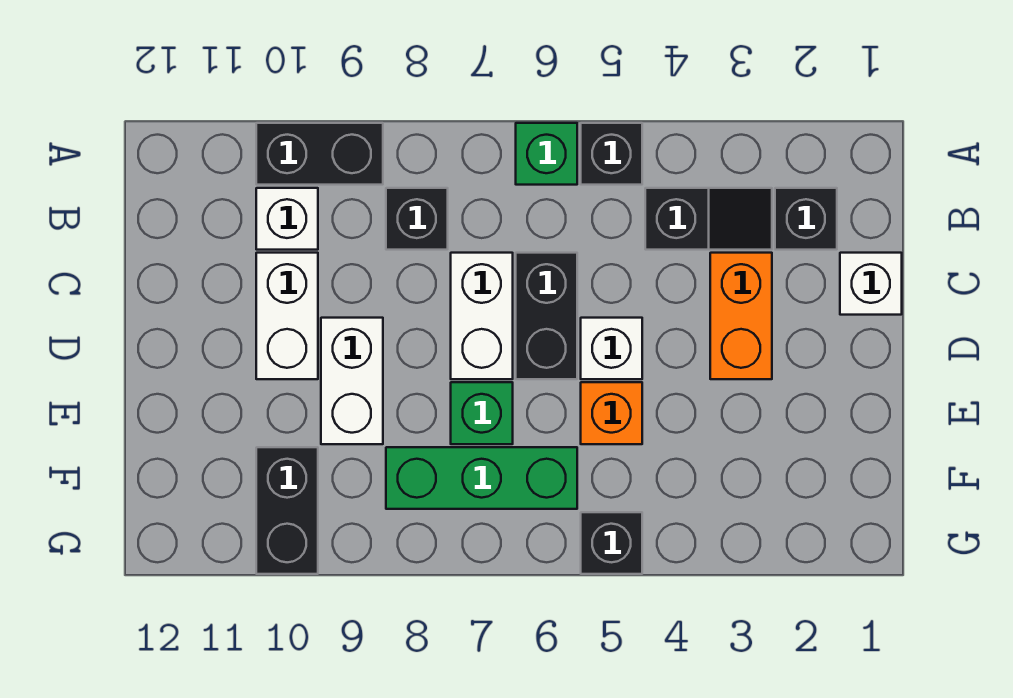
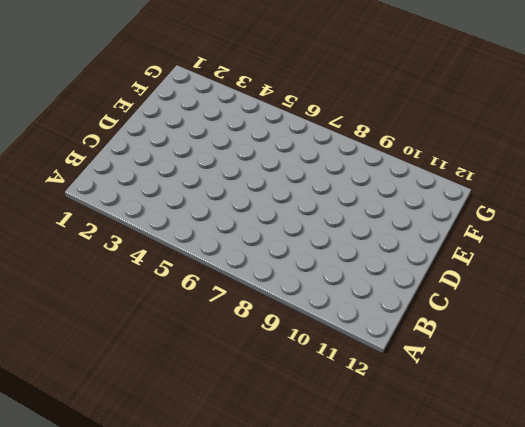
none -> black 1x1 brick [581,123,642,185]
none -> green 1x1 brick [516,123,577,185]
none -> black 1x2 brick [256,123,383,185]

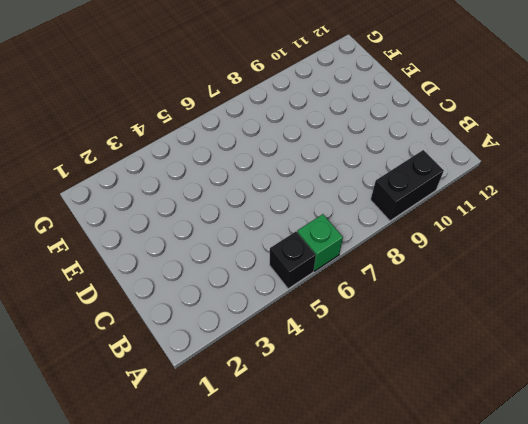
none -> black 1x1 brick [775,188,837,250]
none -> black 1x2 slope [645,188,772,250]
none -> black 1x1 brick [386,188,448,250]

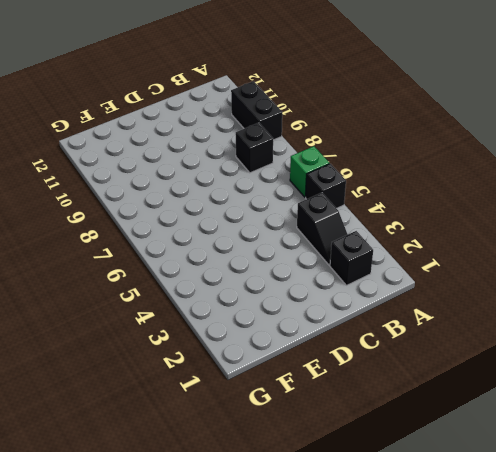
none -> white 1x1 brick [256,188,318,250]
none -> white 1x1 brick [840,253,902,315]
none -> orange 1x2 brick [710,253,772,379]

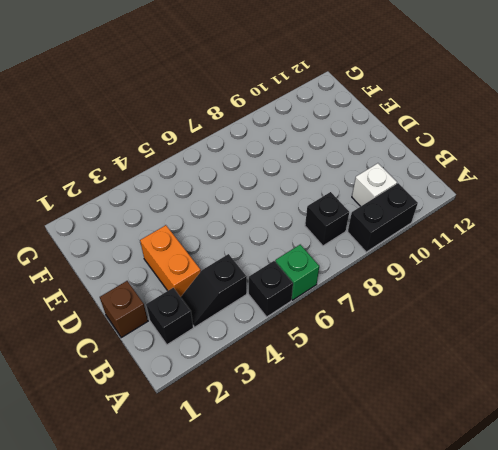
brown 1x1 brick [100,281,148,338] -> white 1x1 brick [840,253,902,315]
none -> black 1x2 brick [516,253,577,379]
none -> white 1x2 brick [451,253,513,379]
none -> white 1x2 brick [256,253,318,379]

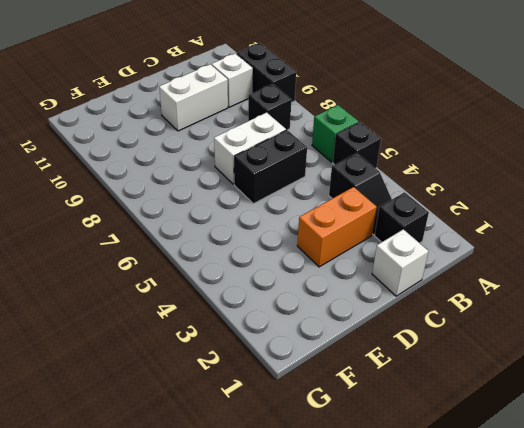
none -> white 1x1 brick [581,318,642,379]
none -> white 1x2 brick [321,318,383,444]
none -> orange 1x1 brick [581,382,642,444]

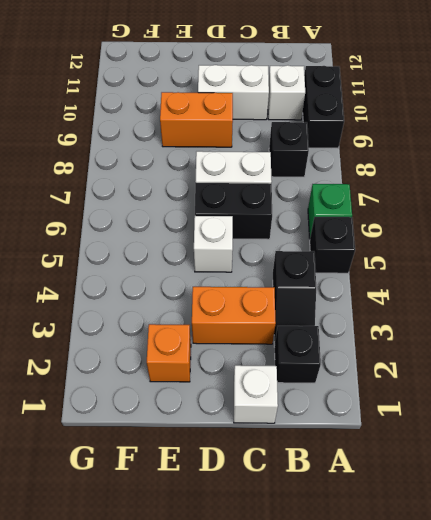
orange 1x2 brick [160,92,233,147] -> white 1x2 brick [321,318,383,444]
orange 1x1 brick [147,324,191,382] -> orange 1x1 brick moved to [581,382,642,444]
none -> green 1x1 brick [451,382,513,444]
none -> green 1x3 brick [386,447,577,509]
none -> black 1x2 brick [256,447,318,574]

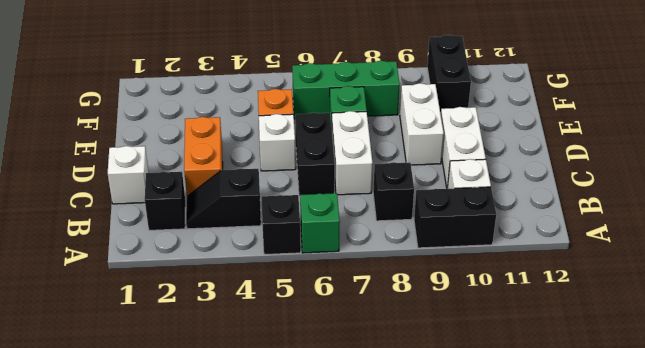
none -> black 1x1 brick [581,512,642,574]

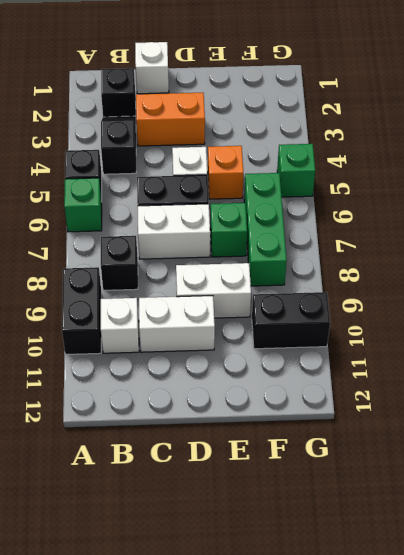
green 1x1 brick [277,144,315,197] -> black 1x1 brick [581,512,642,574]

